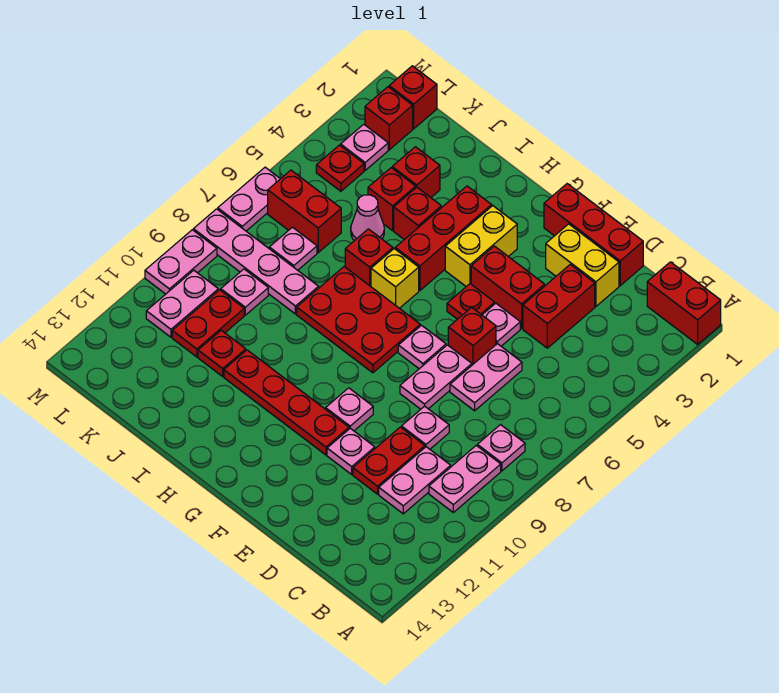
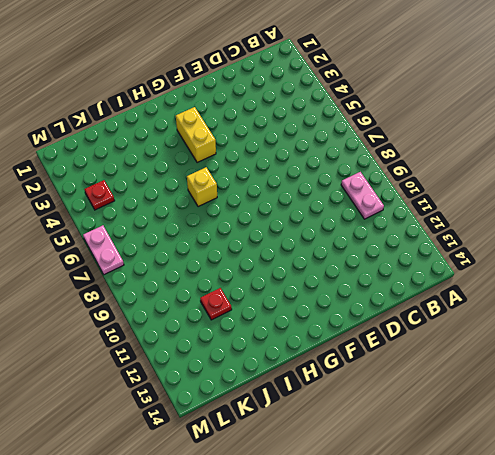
none -> red 1x2 brick [647,262,721,344]
none -> pink 1x1 plate [477,425,525,471]
none -> pink 1x2 plate [379,447,451,514]
none -> red 1x3 brick [544,184,643,286]

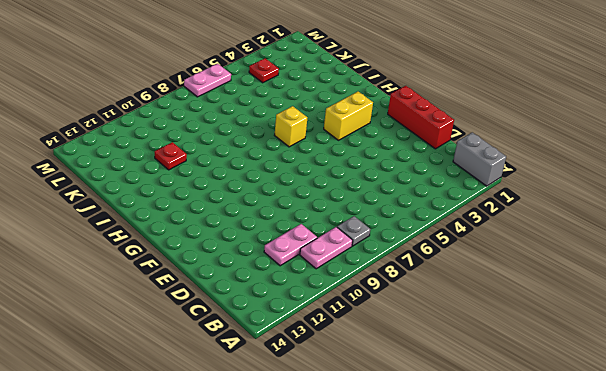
grey 1x2 brick [453,132,506,186] -> red 1x2 brick [647,262,721,344]
grey 1x1 plate [337,216,371,246] -> pink 1x1 plate [477,425,525,471]
none -> yellow 1x2 brick [546,224,619,306]
none -> red 1x2 brick [523,265,595,348]
none -> pink 1x2 plate [450,344,522,411]
none -> pink 1x1 plate [401,406,449,449]

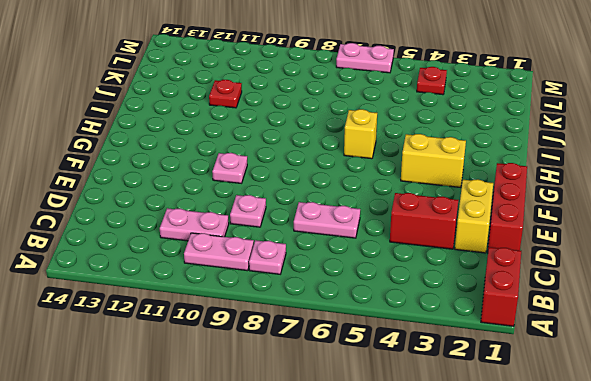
none -> red 1x2 plate [353,427,425,494]
none -> red 1x2 brick [471,246,545,329]
none -> pink 1x1 plate [482,303,520,346]
none -> red 1x1 brick [448,307,496,365]

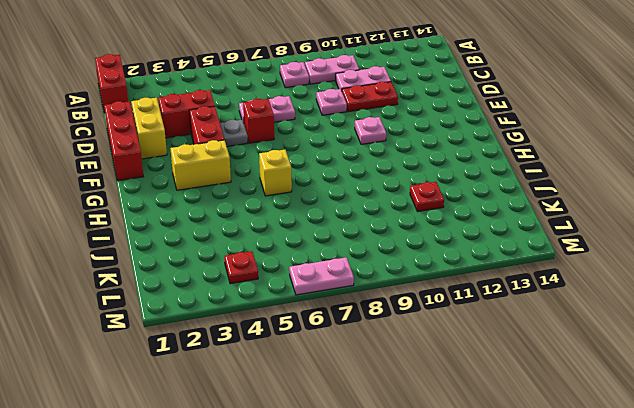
grey 1x1 plate [220,120,248,146] -> pink 1x1 plate [482,303,520,346]
none -> pink 1x2 plate [400,345,472,409]
none -> pink 1x1 plate [327,428,375,474]
none -> red 1x1 plate [447,284,495,319]
none -> pink 1x1 plate [398,325,446,369]

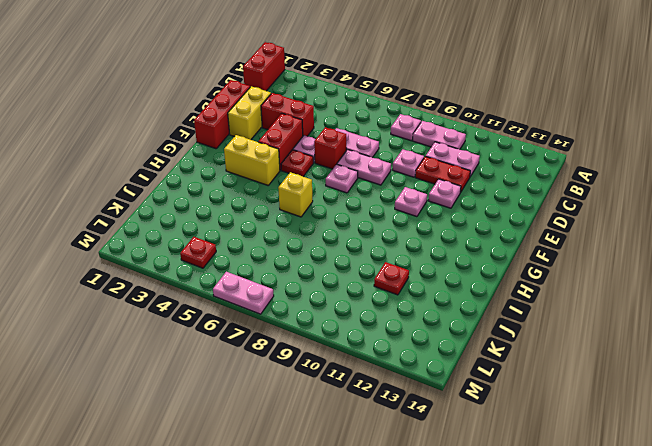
none -> red 1x4 plate [224,350,349,455]
none -> red 2x3 plate [297,267,420,373]
none -> red 1x3 brick [395,186,492,291]
none -> red 1x1 brick [394,187,441,240]

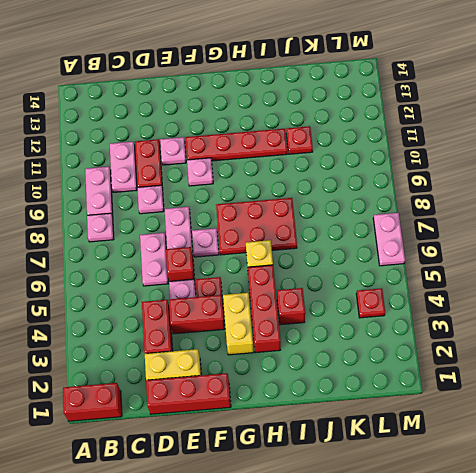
none -> red 1x1 brick [345,229,393,286]
none -> red 1x1 brick [392,147,440,197]
none -> red 1x1 brick [368,168,416,231]
none -> pink 1x1 cone [351,195,384,241]

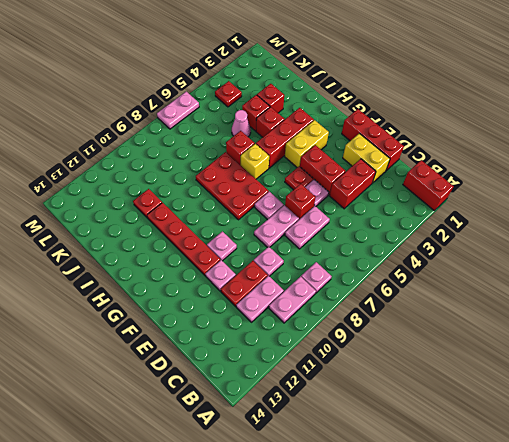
none -> pink 1x4 plate [193,209,319,314]
none -> red 1x2 brick [268,170,341,253]
none -> pink 1x1 plate [269,227,317,270]
none -> pink 1x1 plate [221,269,268,315]

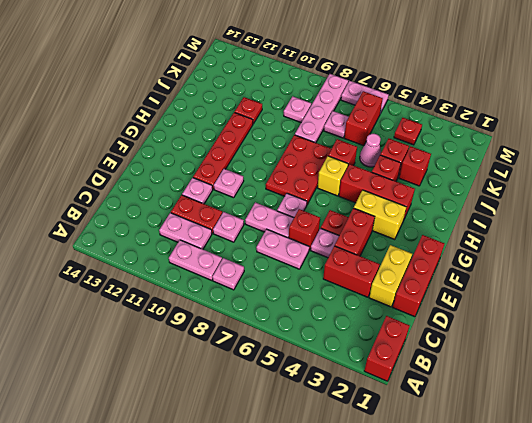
none -> red 1x2 plate [172,290,244,357]
none -> red 1x1 brick [389,66,437,129]
none -> red 1x1 brick [365,87,413,150]
none -> pink 1x1 plate [341,124,388,170]

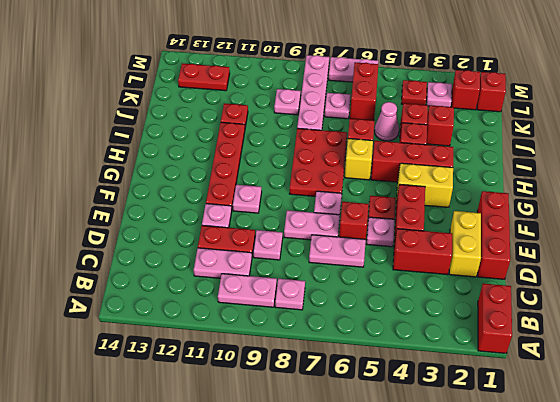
red 1x2 plate [178,63,230,91] -> red 1x2 plate moved to [172,290,244,357]
none -> pink 1x2 plate [146,270,218,337]
none -> pink 1x2 plate [145,230,217,294]

